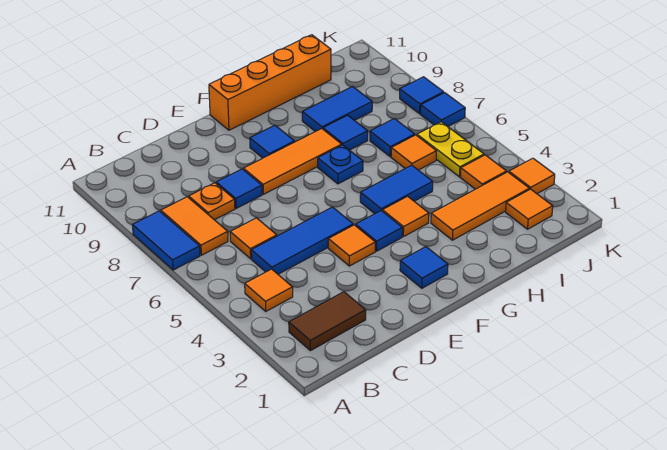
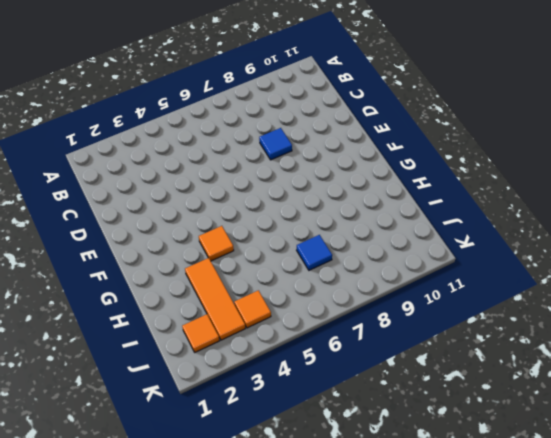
none -> blue 1x2 tile [133,211,200,270]
none -> brown 1x2 tile [289,292,366,351]
none -> orange 1x1 tile [245,269,293,311]

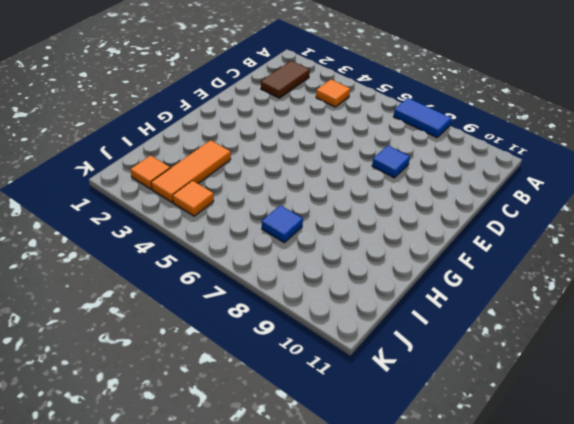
none -> orange 1x2 tile [161,197,228,255]
none -> blue 1x3 tile [251,207,353,274]
none -> orange 1x1 tile [230,218,277,259]

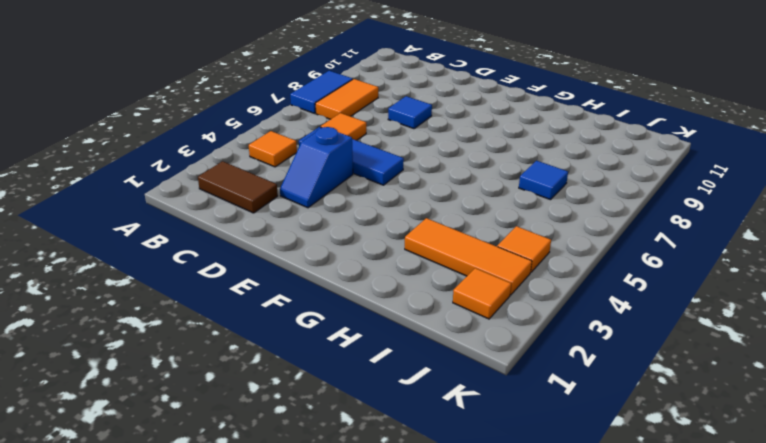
blue 1x2 slope [280,127,353,208] -> none
none -> orange 1x1 plate [189,183,235,220]
none -> orange 1x1 tile [328,225,375,266]
none -> orange 1x3 tile [243,129,342,194]

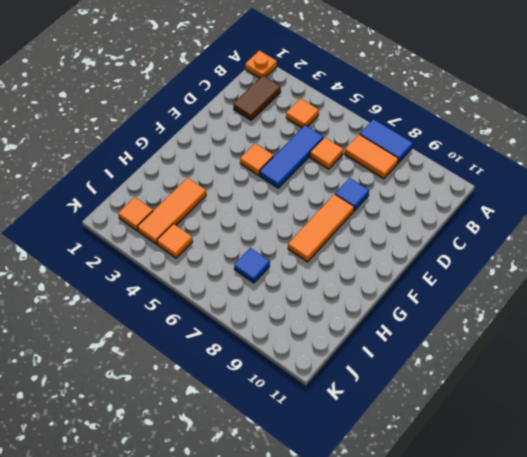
orange 1x1 plate [245,50,277,78] -> orange 1x1 plate moved to [189,183,235,220]
none -> blue 1x1 tile [400,247,448,288]
none -> blue 1x1 tile [356,211,402,251]
none -> blue 1x1 tile [250,125,295,158]

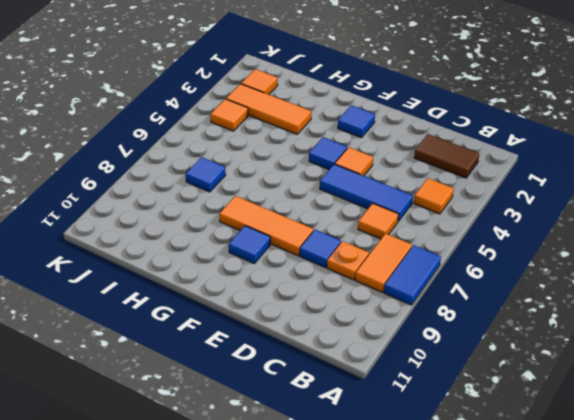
none -> orange 1x4 brick [209,35,331,130]
none -> orange 1x1 tile [382,196,429,237]
none -> blue 1x2 tile [360,165,433,214]

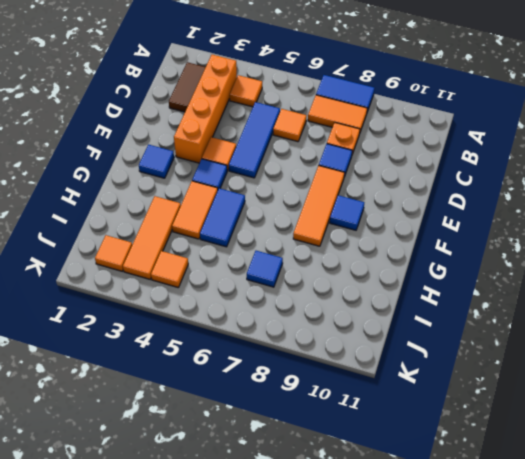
orange 1x4 brick [174,55,237,163] -> orange 1x4 brick moved to [209,35,331,130]
orange 1x2 tile [172,181,218,239] -> orange 1x1 tile [382,196,429,237]
none -> blue 1x1 plate [318,145,363,184]
none -> blue 1x1 tile [323,115,368,150]
none -> blue 1x2 tile [302,87,372,132]

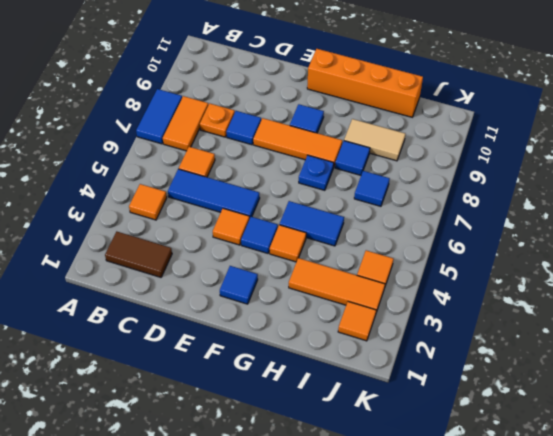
tan 1x2 tile [344,119,405,161] -> blue 1x2 tile [302,87,372,132]
none -> orange 1x1 tile [391,135,436,170]
none -> yellow 1x2 plate [417,122,484,177]
none -> orange 1x1 tile [509,158,555,194]

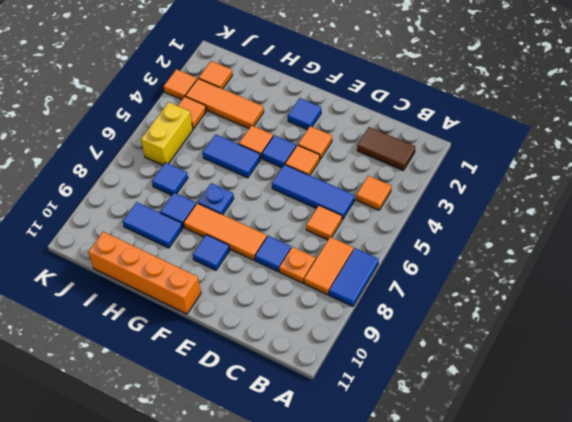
orange 1x1 tile [298,126,332,159] -> orange 1x1 tile moved to [391,135,436,170]
yellow 1x2 brick [141,102,193,165] -> yellow 1x2 plate [417,122,484,177]
none -> blue 1x1 tile [421,93,465,126]
none -> blue 1x1 tile [400,77,444,114]

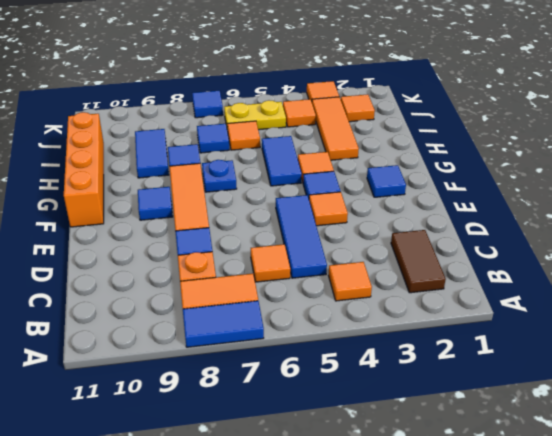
none -> blue 1x1 tile [400,77,444,114]

